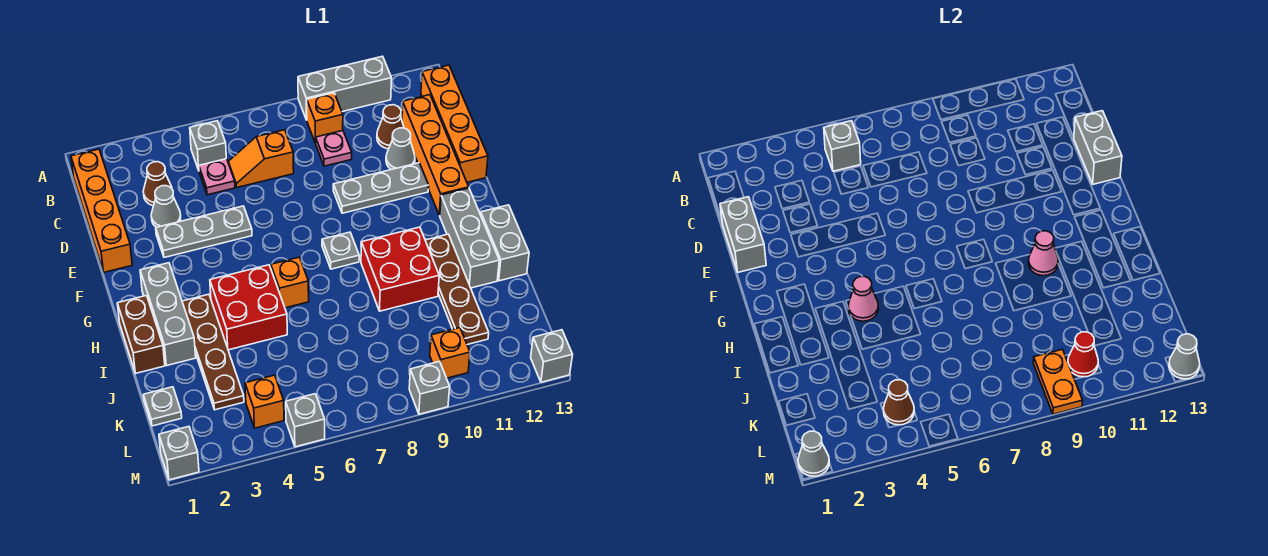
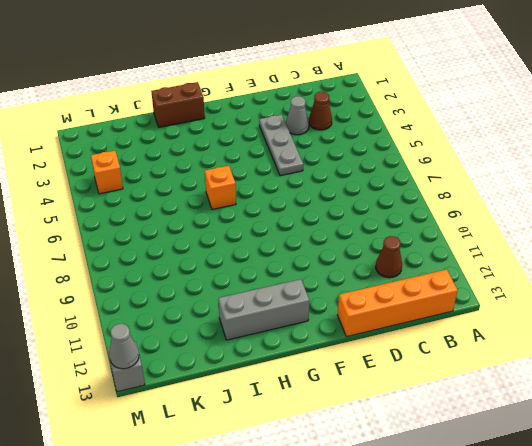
none -> grey 1x3 brick [298,56,392,120]
none -> orange 1x4 brick [71,149,132,272]
none -> grey 1x1 brick [190,121,226,170]
none -> orange 1x1 brick [307,93,343,143]

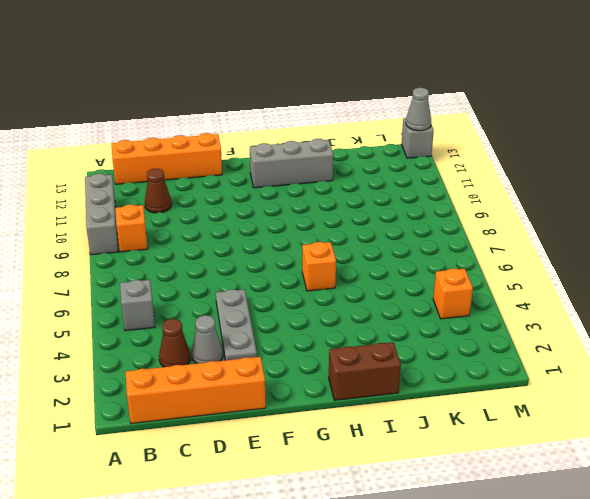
none -> pink 1x1 plate [199,159,235,195]
none -> orange 1x2 slope [228,130,294,187]
none -> pink 1x1 plate [316,131,352,166]
none -> orange 1x4 brick [402,95,469,215]

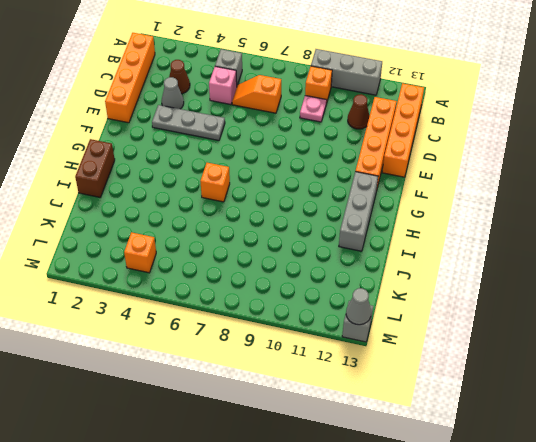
pink 1x1 brick [209,67,237,105] -> pink 1x1 plate [199,159,235,195]
none -> grey 1x1 cone [386,128,415,170]
none -> grey 1x3 plate [333,163,429,213]
none -> grey 1x3 brick [140,263,196,366]
none -> grey 1x1 plate [322,232,359,269]

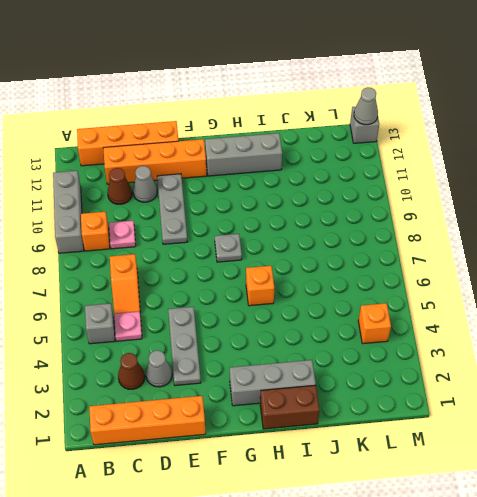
none -> brown 1x4 plate [182,294,244,410]
none -> red 2x2 brick [210,265,287,350]
none -> red 2x2 brick [361,227,439,311]
none -> brown 1x4 plate [425,234,489,345]

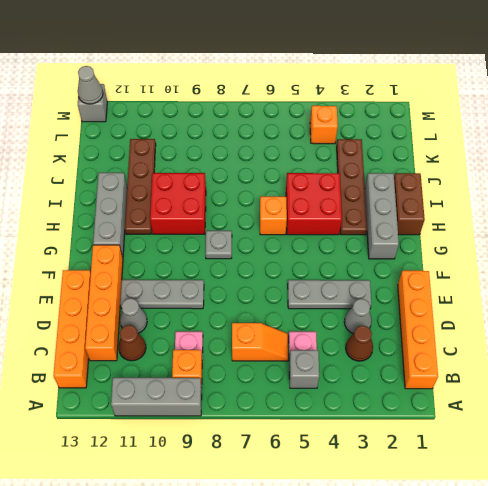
none -> grey 1x2 brick [480,205,529,281]
none -> grey 1x1 plate [144,387,182,426]
none -> orange 1x1 brick [430,328,470,378]
none -> grey 1x1 brick [159,426,199,480]

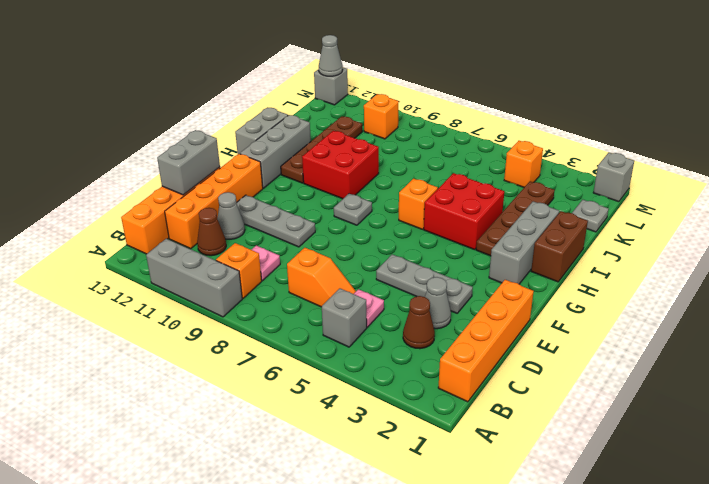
none -> grey 1x1 brick [286,394,325,447]
none -> grey 1x1 brick [409,361,450,414]
none -> grey 1x1 brick [824,121,861,171]
none -> grey 1x2 brick [720,197,766,272]

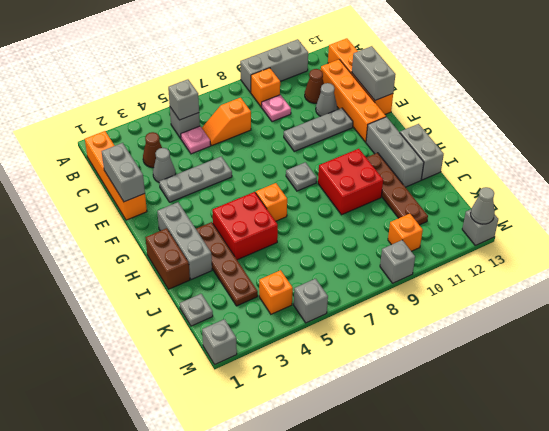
none -> pink 1x1 cone [848,276,879,321]
none -> pink 1x1 cone [1028,231,1058,276]
none -> brown 1x1 cone [883,380,914,425]
none -> orange 1x2 plate [1033,349,1083,414]

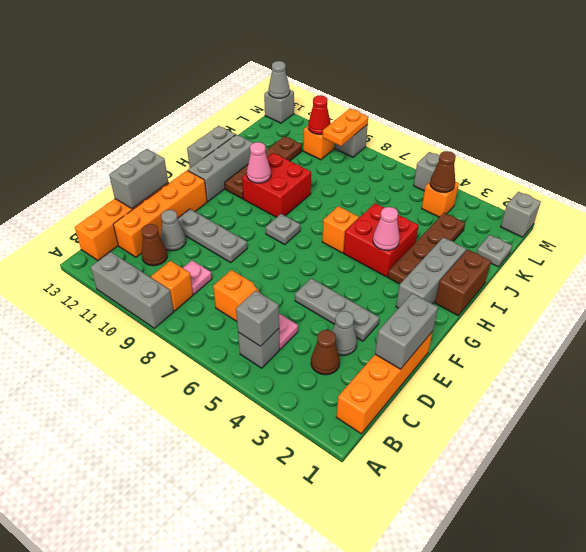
none -> grey 1x1 cone [798,431,829,476]

